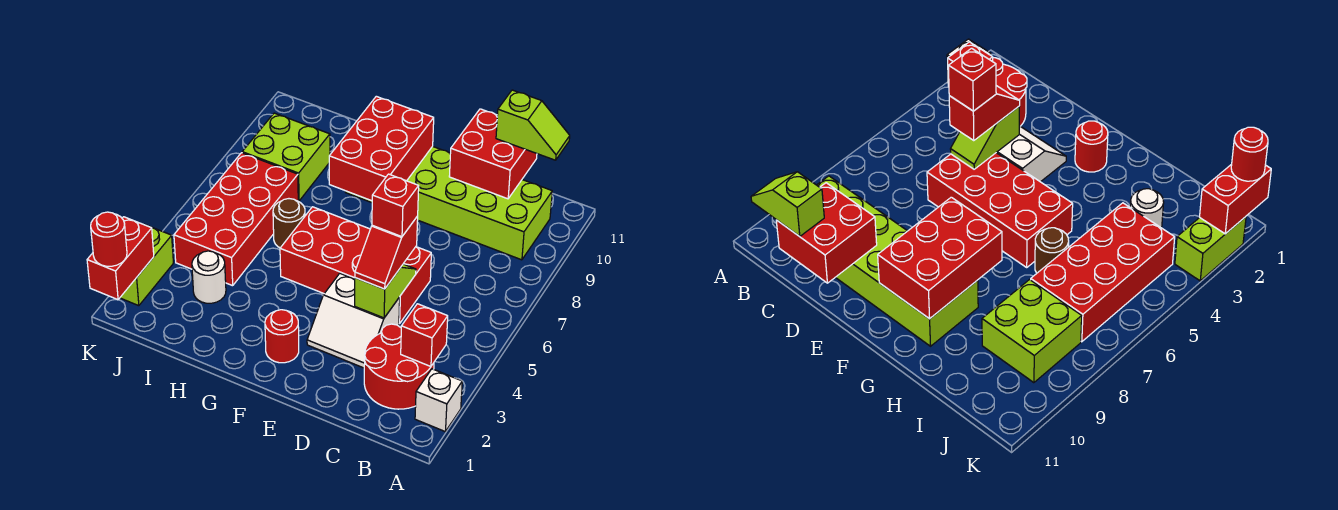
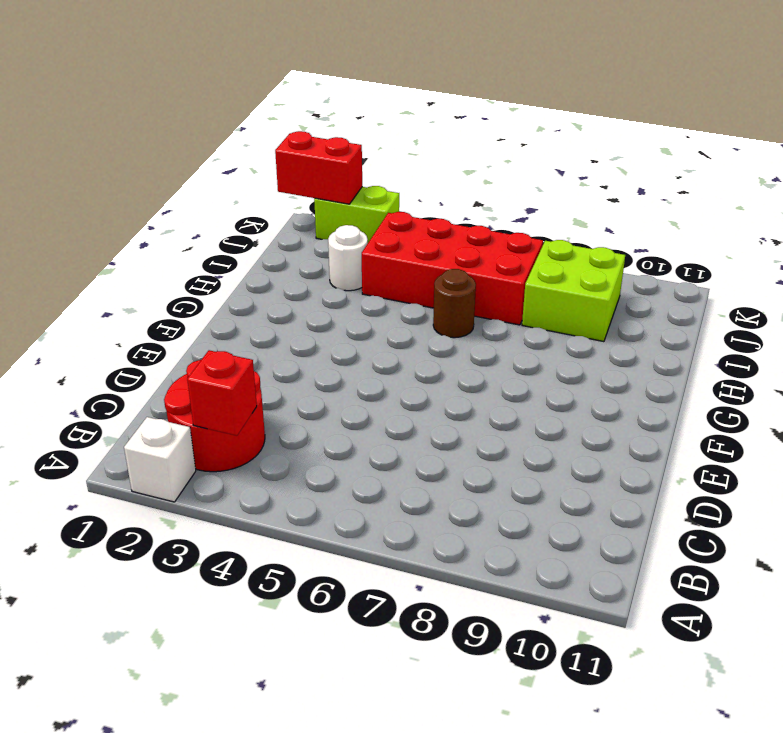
none -> lime 2x6 brick [345,146,552,260]
none -> white 2x2 slope [307,273,400,368]
none -> red 2x4 brick [280,207,431,324]

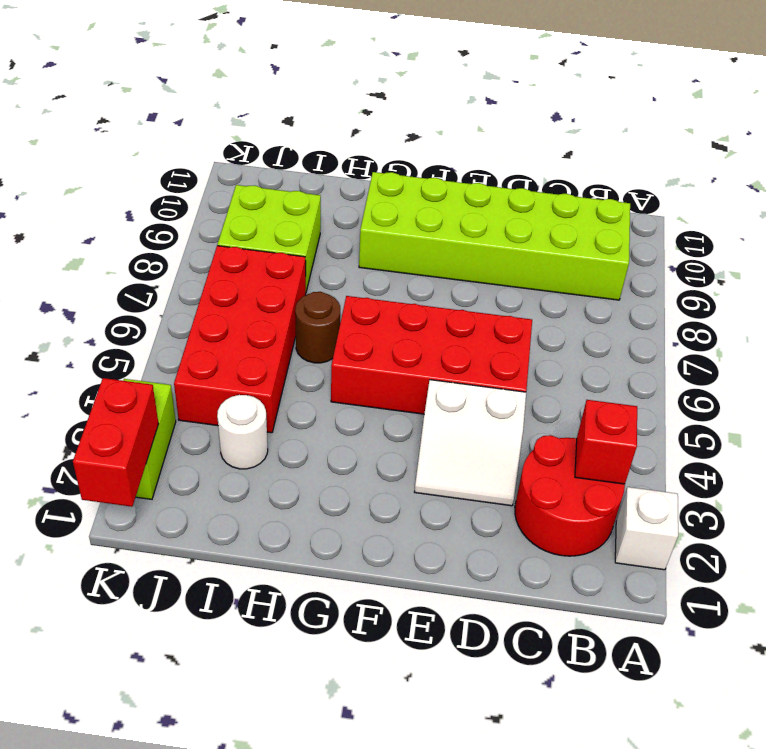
none -> red 1x1 round brick [265,310,299,363]
none -> red 2x2 brick [449,109,537,199]
none -> lime 1x2 slope [355,264,416,318]

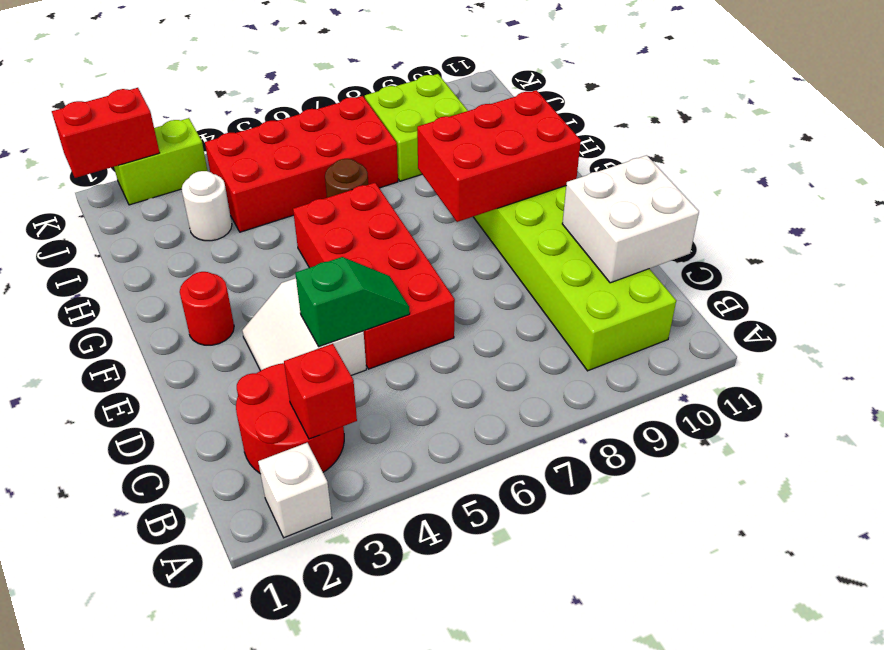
white 2x2 brick [562,155,699,283] -> red 2x2 brick [449,109,537,199]
green 1x2 slope [295,257,410,346] -> lime 1x2 slope [355,264,416,318]
none -> lime 1x2 slope [496,90,570,160]
none -> red 1x2 slope [355,216,418,289]
none -> red 1x1 round brick [91,212,127,266]

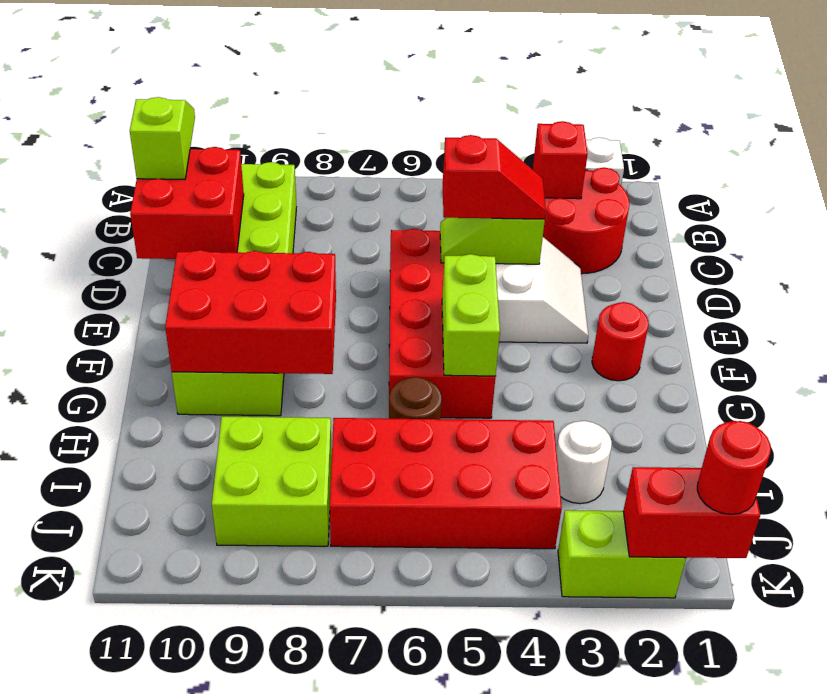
lime 1x2 brick [442,254,500,376] -> none
none -> red 1x1 brick [372,174,419,237]

